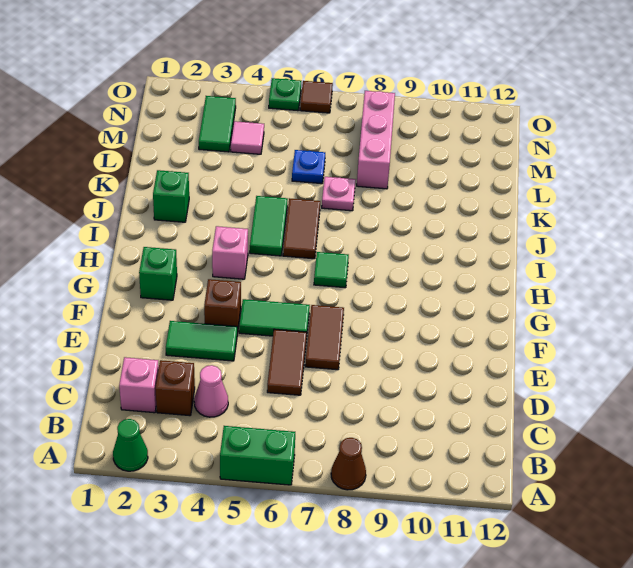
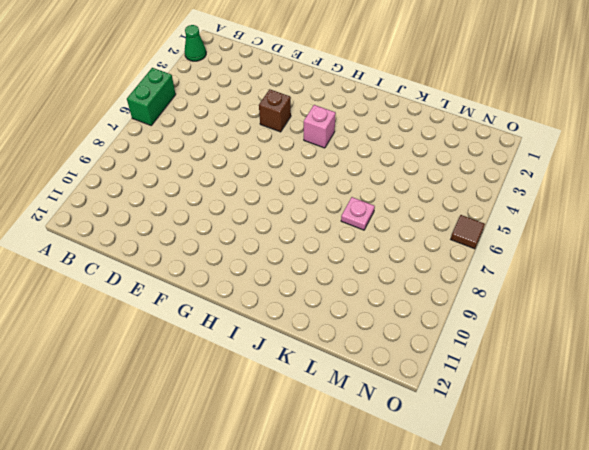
none -> brown 1x1 cone [331,438,366,490]
none -> pink 1x1 brick [119,357,159,413]
none -> brown 1x1 brick [155,360,195,416]

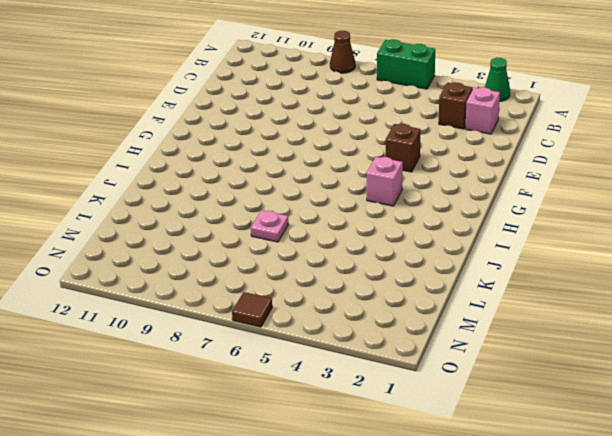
none -> pink 1x1 cone [194,365,228,417]
none -> brown 1x2 tile [267,329,307,395]
none -> green 1x2 tile [166,321,237,361]

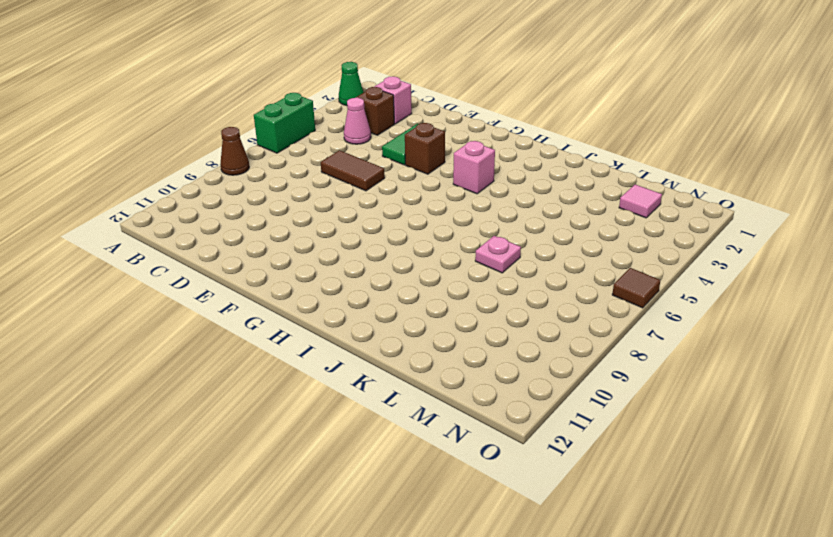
pink 1x1 tile [619,184,662,218] -> pink 1x1 tile moved to [231,121,264,154]
none -> brown 1x2 tile [305,305,344,370]
none -> green 1x2 tile [239,299,310,336]
none -> green 1x1 brick [139,247,177,300]

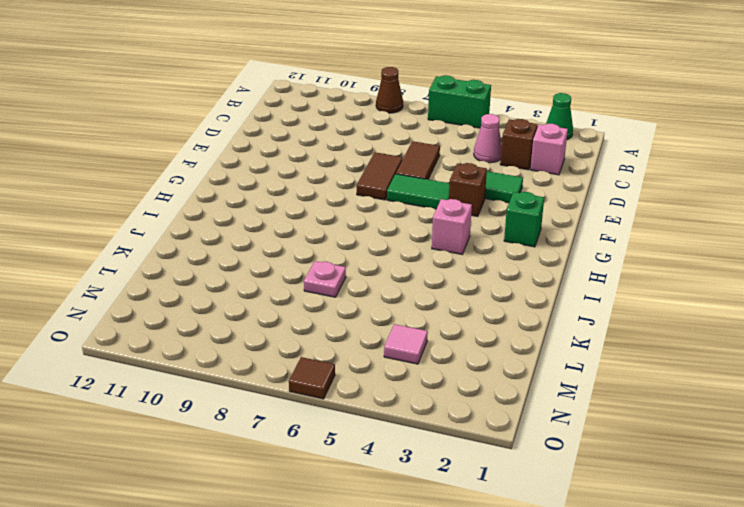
none -> green 1x1 tile [314,252,349,288]
none -> green 1x2 tile [250,196,288,256]
none -> brown 1x2 tile [283,198,320,259]

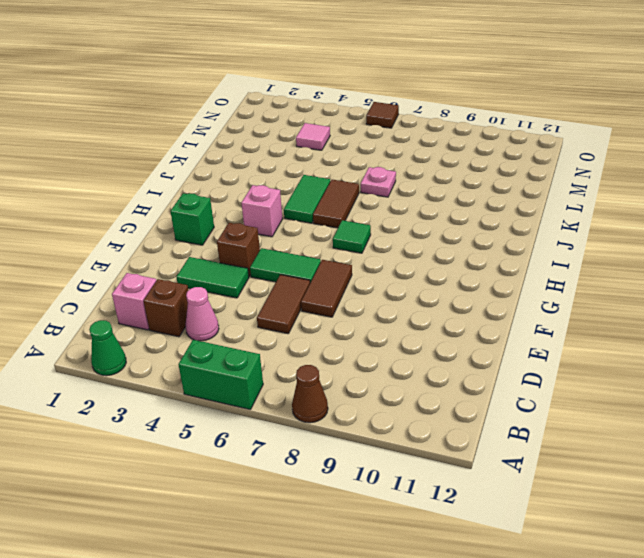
none -> green 1x1 brick [153,170,189,222]
none -> blue 1x1 plate [292,150,325,184]
none -> pink 1x3 brick [357,91,395,189]

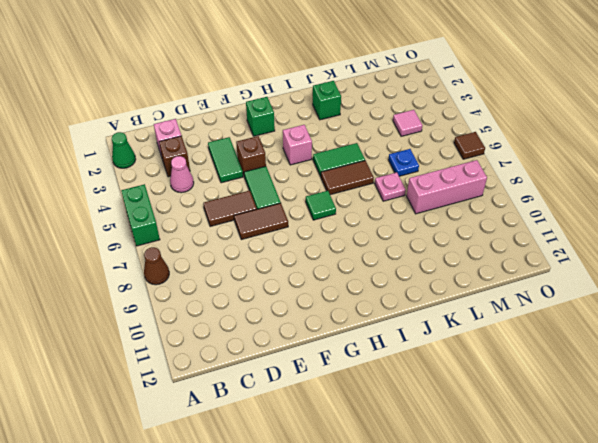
none -> green 1x2 tile [199,96,236,152]
none -> green 1x1 plate [269,78,301,111]

